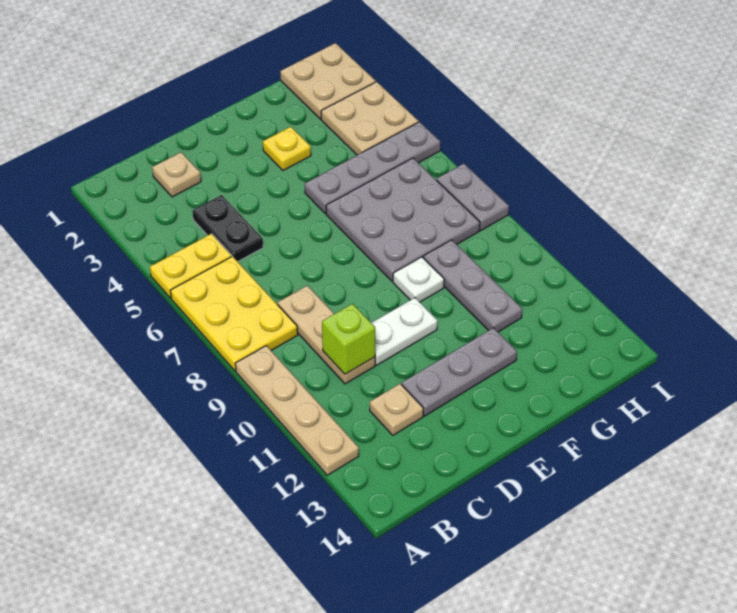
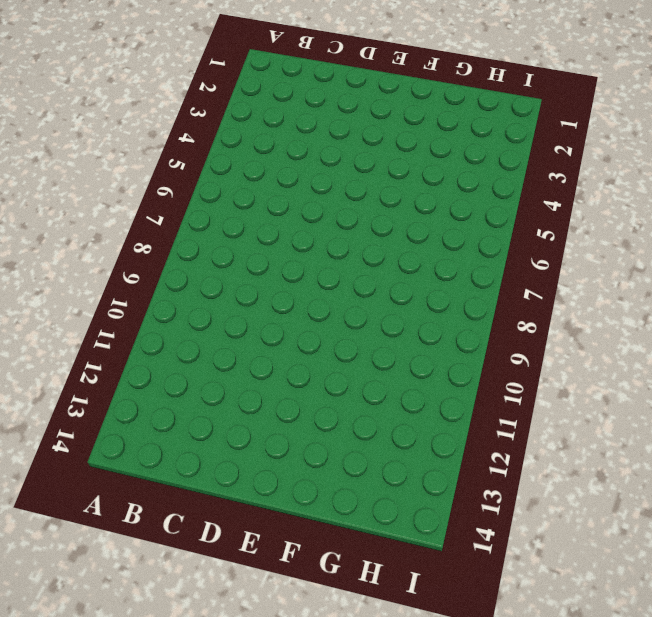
none -> yellow 1x2 plate [150,234,232,298]
none -> yellow 2x3 plate [171,256,298,371]
none -> tan 1x4 plate [235,346,359,475]

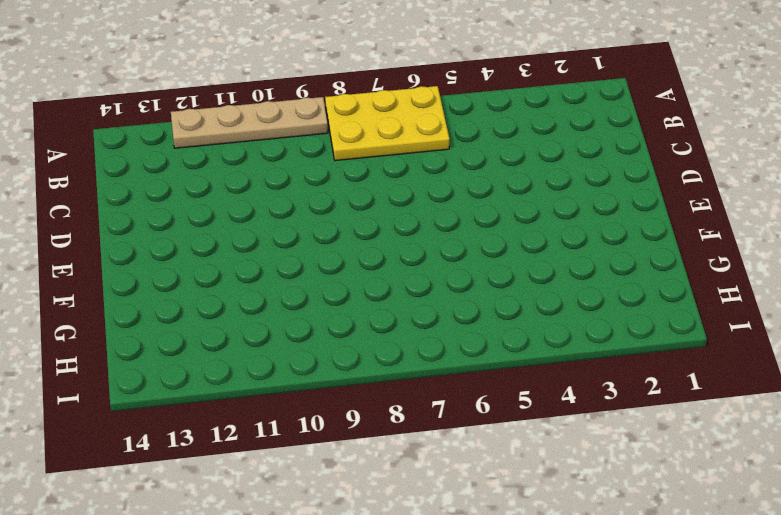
none -> yellow 1x2 plate [150,234,232,298]
none -> tan 1x1 plate [152,152,201,197]
none -> black 1x2 plate [192,195,263,262]

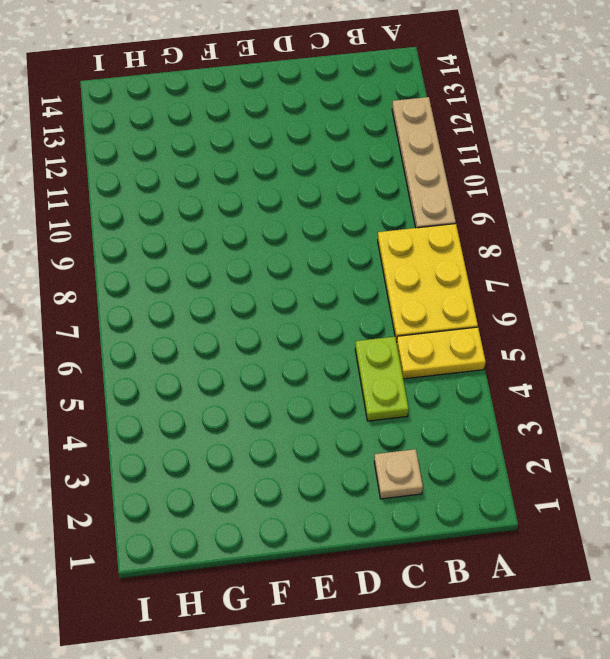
lime 1x2 plate [355,337,409,421] -> black 1x2 plate [192,195,263,262]
none -> tan 1x3 plate [278,286,375,384]
none -> tan 1x1 plate [370,384,423,435]
none -> white 1x2 plate [372,298,437,365]

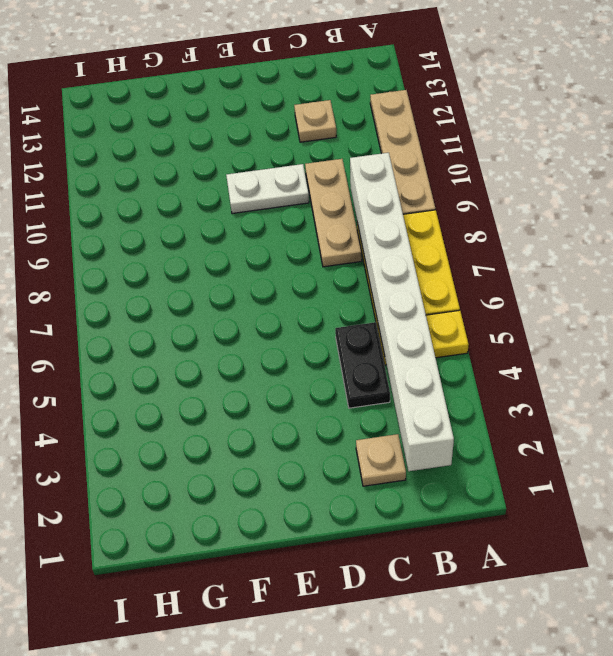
white 1x8 brick [350,153,454,471] -> none
none -> grey 1x3 plate [402,328,517,416]
none -> yellow 1x1 plate [263,127,311,170]
none -> grey 1x4 plate [305,122,440,214]

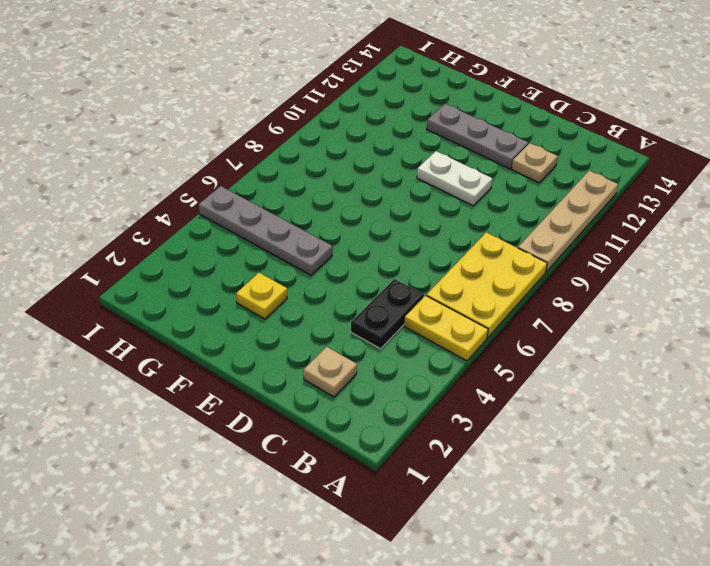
none -> tan 1x3 plate [278,286,375,384]
none -> grey 3x3 plate [326,158,480,281]
none -> white 1x1 plate [393,257,444,302]

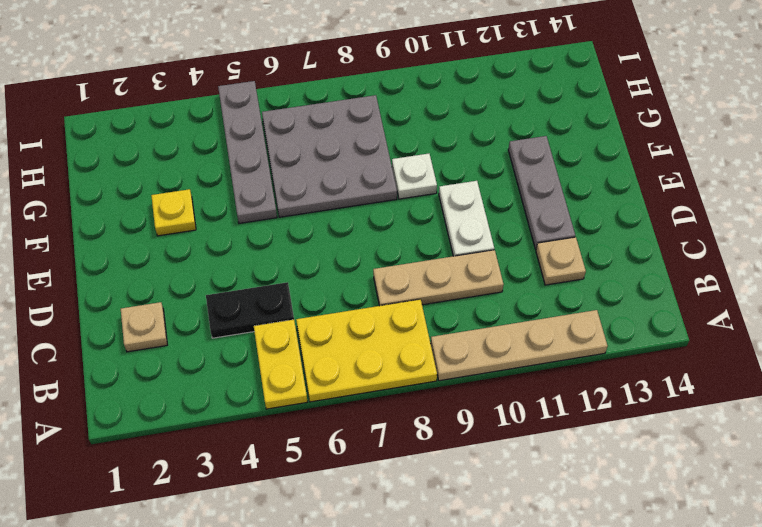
none -> grey 1x3 plate [423,240,522,332]
none -> tan 2x2 plate [280,43,376,119]
none -> tan 2x2 plate [321,82,419,155]

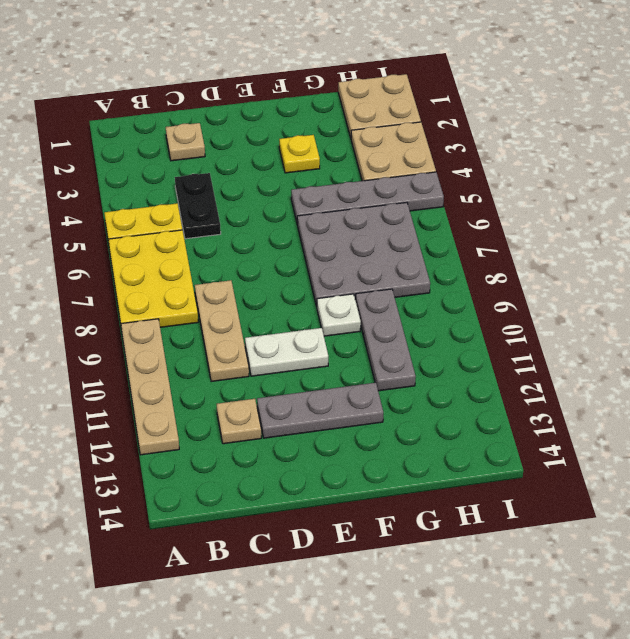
none -> grey 1x2 plate [437,164,509,230]
none -> lime 1x1 brick [322,304,375,374]

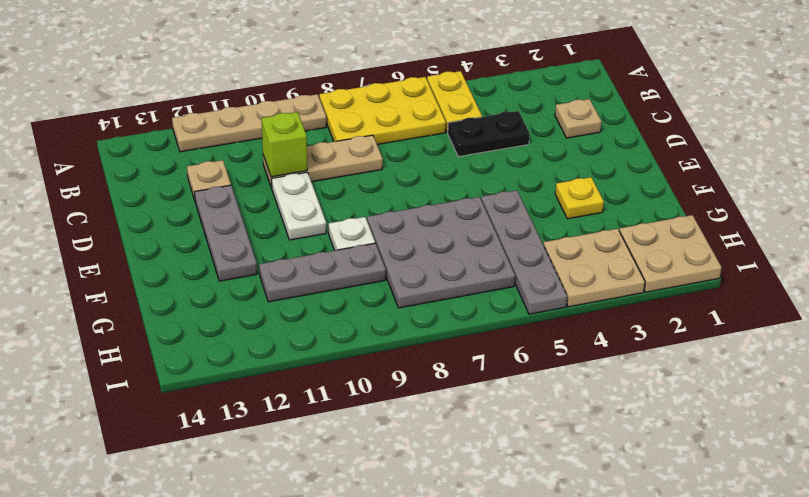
none -> grey 1x2 plate [437,164,509,230]

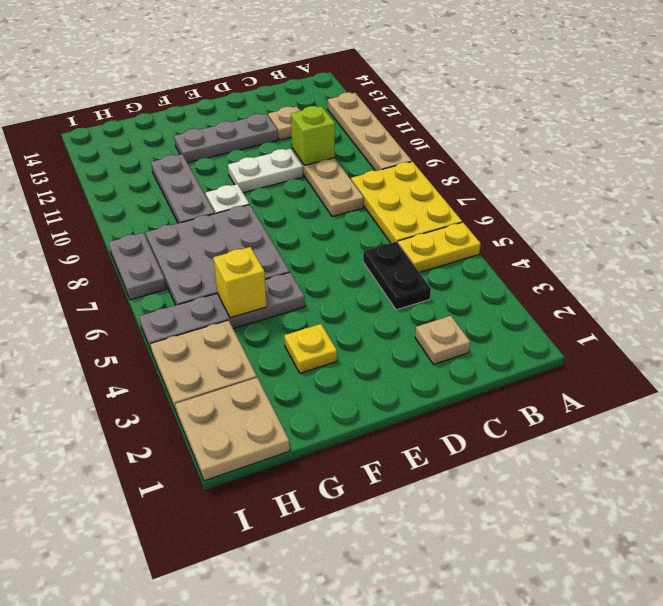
yellow 1x1 brick [213,247,267,318] -> none

